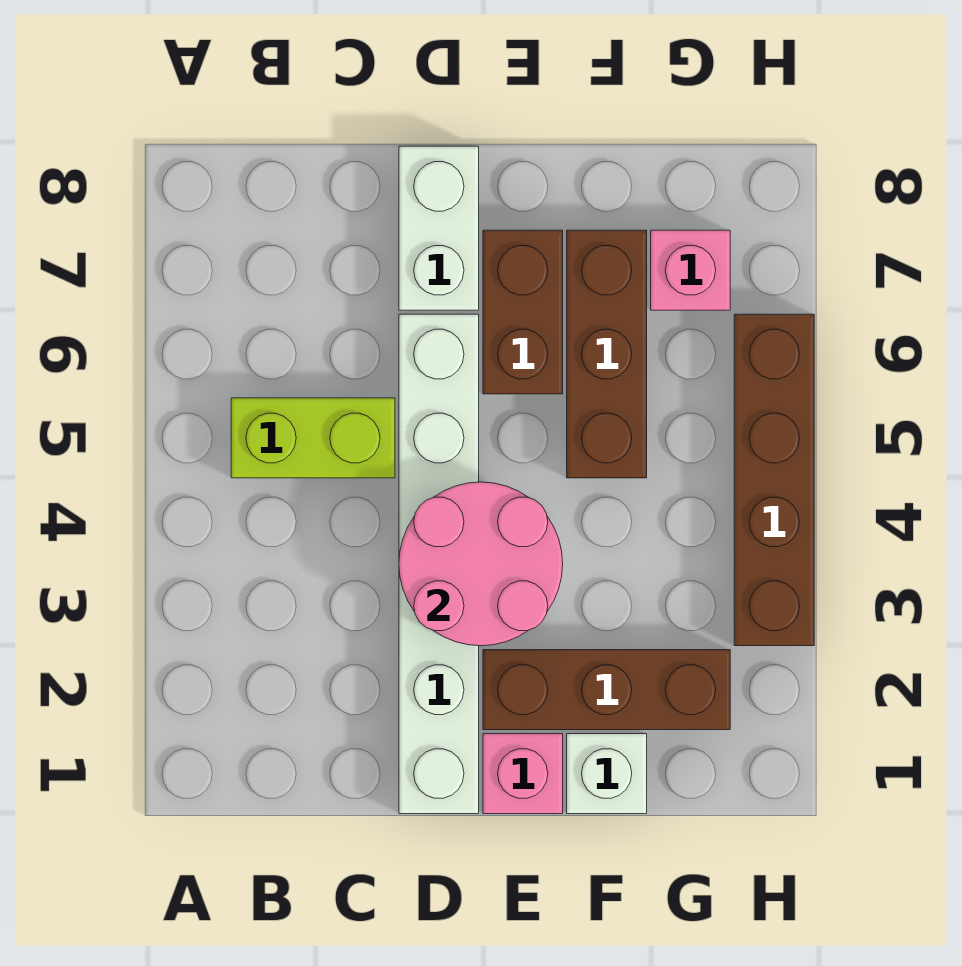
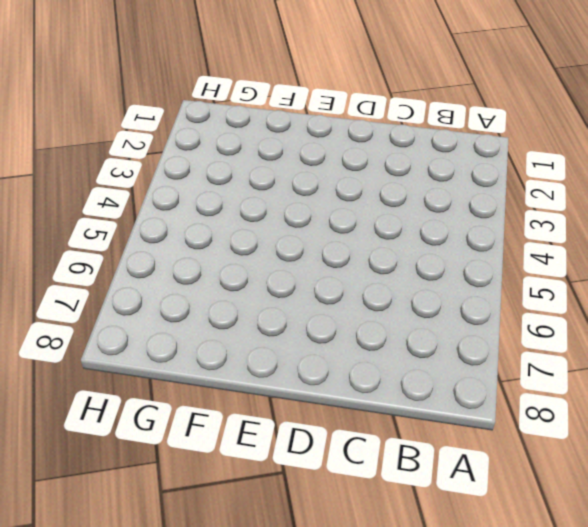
none -> lime 1x2 brick [231,398,395,478]
none -> white 1x6 brick [399,314,479,814]

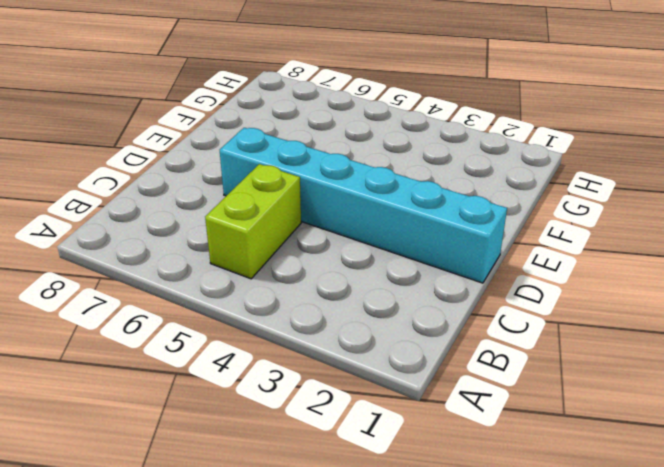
cyan 1x6 brick [220,128,507,283] -> white 1x6 brick [399,314,479,814]
none -> white 1x2 brick [399,146,479,310]
none -> pink 1x1 brick [483,734,563,814]

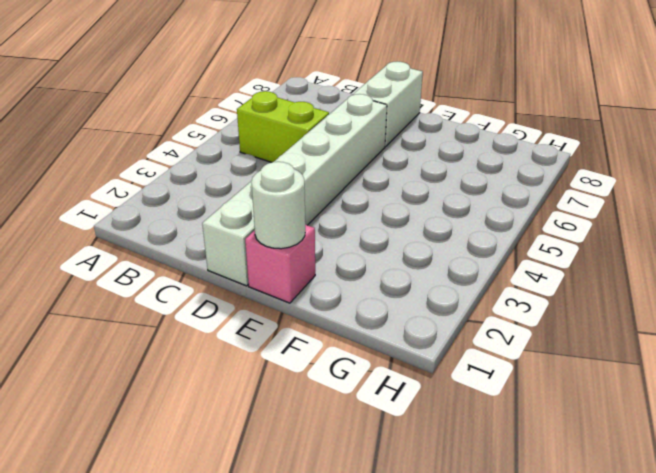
white 1x1 round brick [251,162,305,249] -> none
none -> brown 1x3 brick [483,650,730,730]
none -> brown 1x2 brick [483,230,563,394]

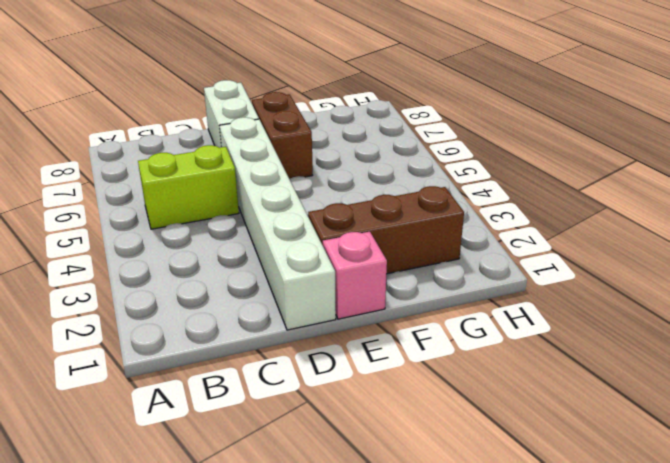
none -> white 1x1 brick [567,734,647,814]
none -> brown 1x3 brick [567,230,647,478]

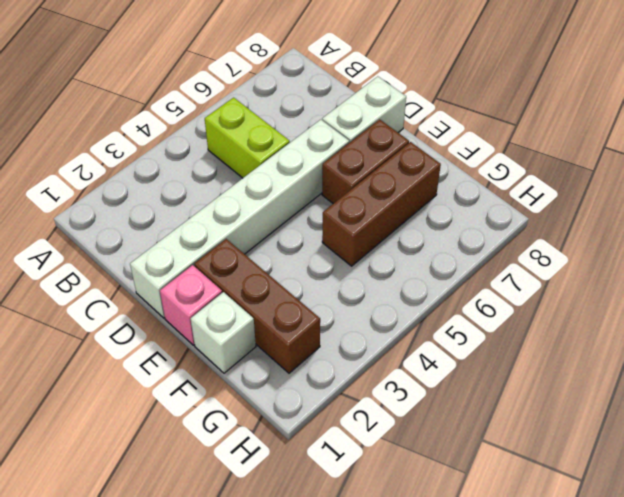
none -> pink 1x1 brick [651,230,730,310]
none -> brown 1x4 brick [734,314,814,646]

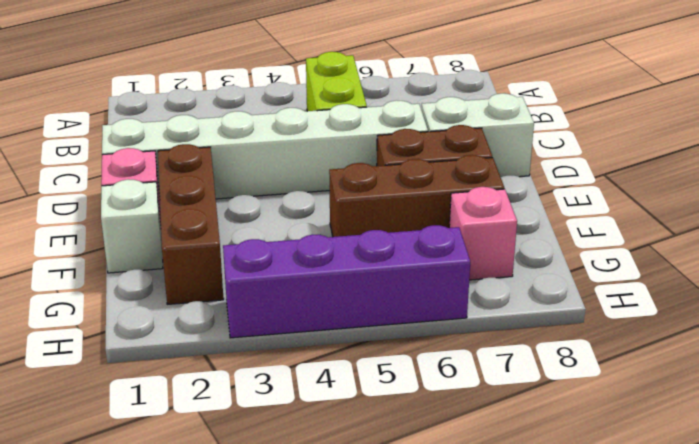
purple 1x4 brick [223,225,470,338] -> brown 1x4 brick [734,314,814,646]
none -> pink 2x2 round brick [399,482,563,646]

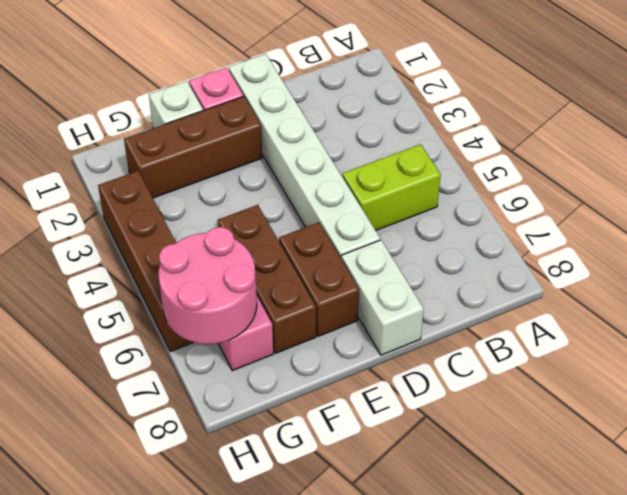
pink 2x2 round brick [159,227,257,344] -> pink 2x2 round brick moved to [399,482,563,646]

